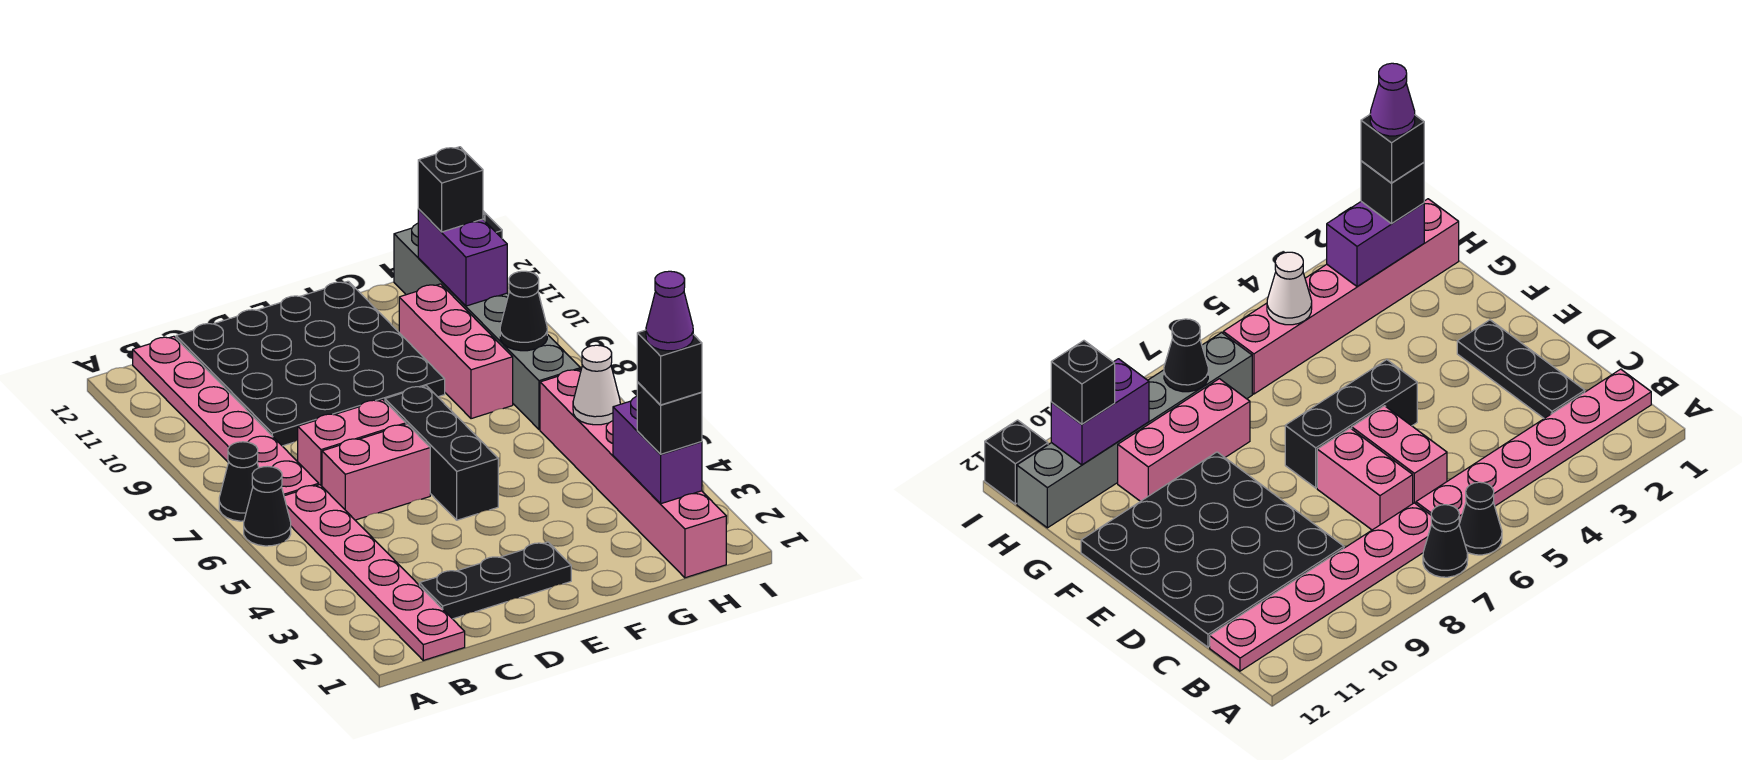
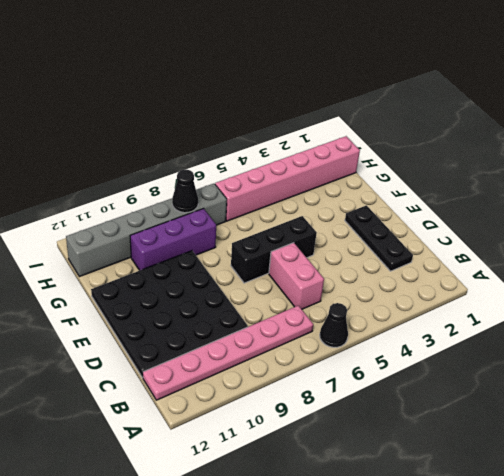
purple 1x3 brick [130,209,216,270] -> pink 1x3 brick [399,284,513,419]
none -> black 1x1 cone [219,442,259,521]
none -> pink 1x6 plate [284,485,465,660]
none -> pink 1x2 brick [298,399,406,486]

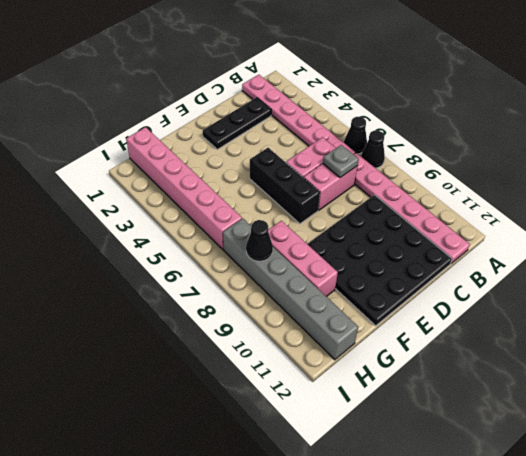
grey 1x1 plate [323,145,359,178] -> none
none -> black 1x1 brick [985,420,1048,504]
none -> purple 1x2 brick [613,396,702,504]
none -> white 1x1 cone [573,345,620,425]

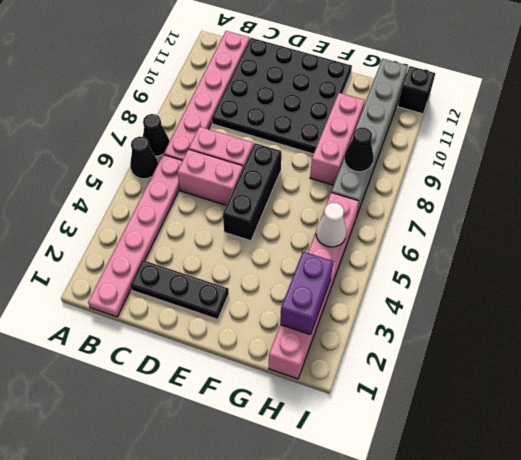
none -> purple 1x2 brick [418,209,507,306]
none -> black 1x1 brick [637,382,702,454]
none -> black 1x1 brick [418,147,483,232]

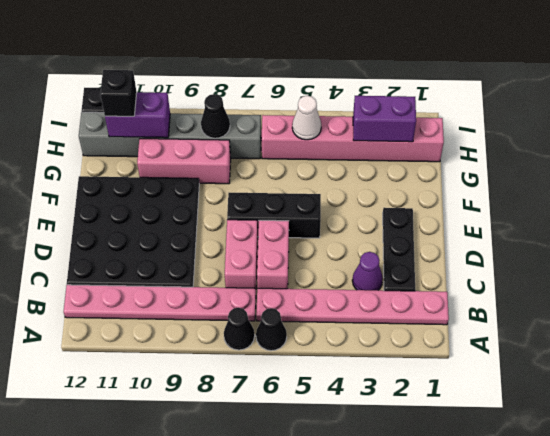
purple 1x1 cone [352,252,383,290] -> purple 1x1 cone moved to [646,271,693,351]
none -> black 1x1 brick [637,382,702,454]
none -> black 1x1 brick [637,330,702,405]

